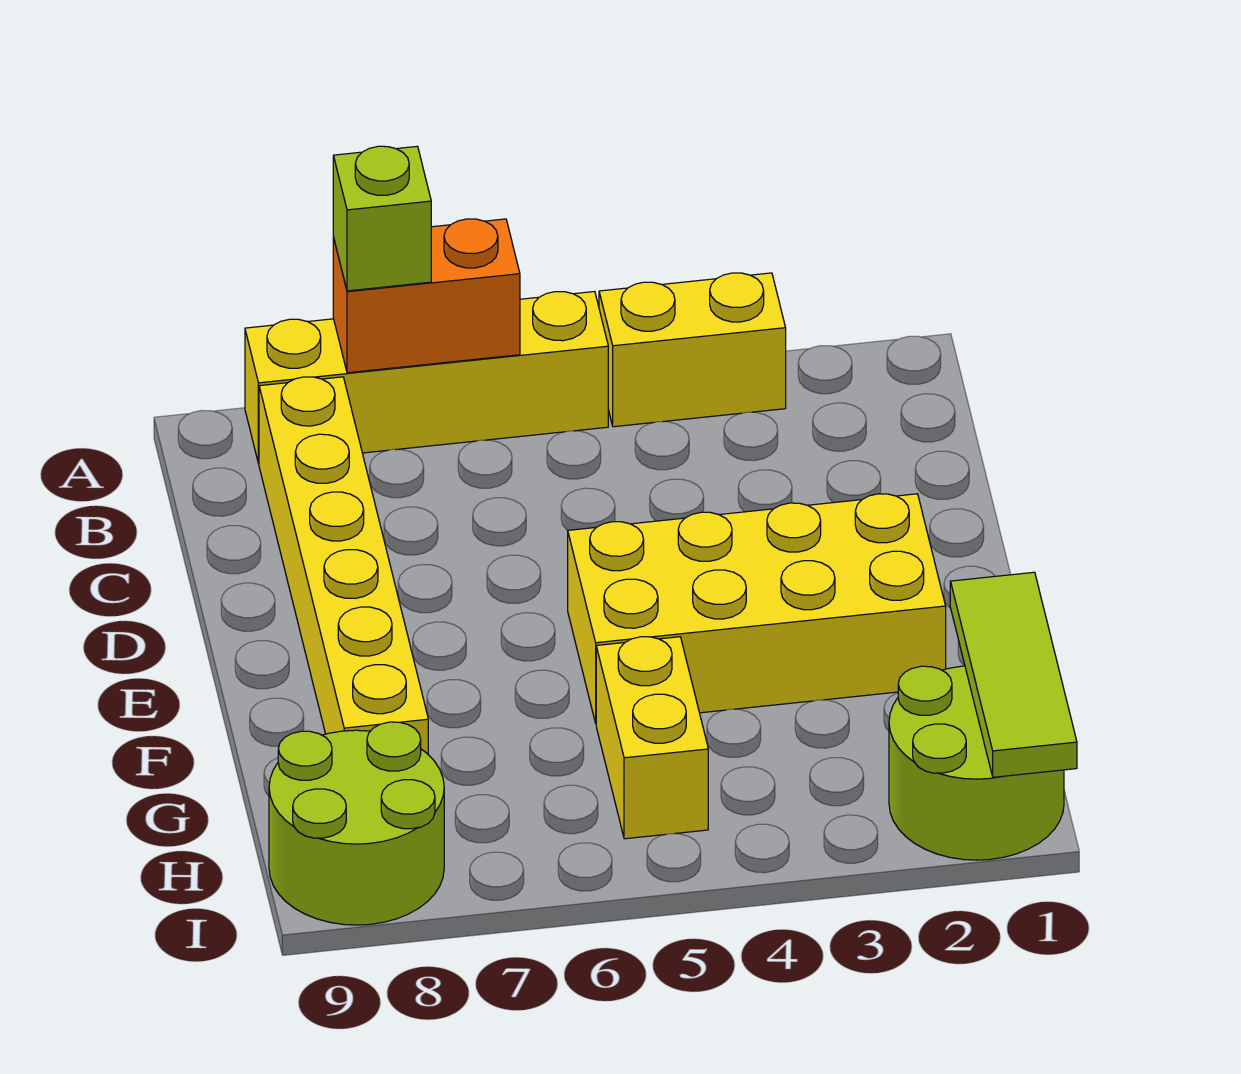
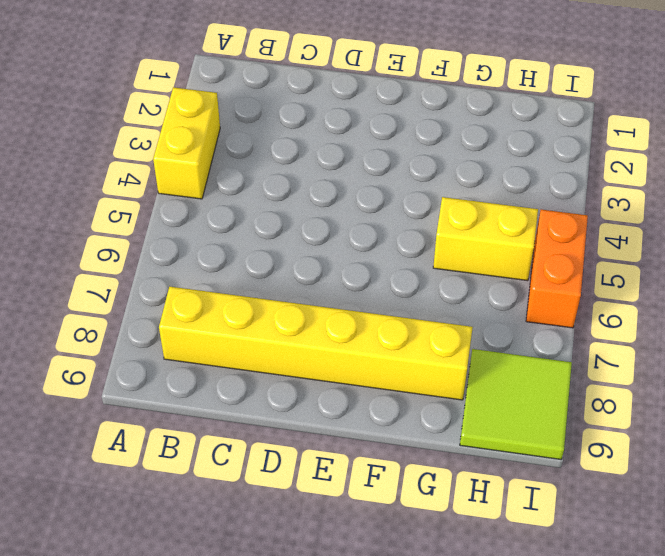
lime 2x2 tile [460,349,572,459] -> lime 2x2 round brick [269,722,444,925]
orange 1x2 brick [526,210,588,328] -> orange 1x2 brick moved to [333,219,520,373]
none -> yellow 1x4 brick [245,291,608,464]
none -> yellow 2x4 brick [568,494,946,723]

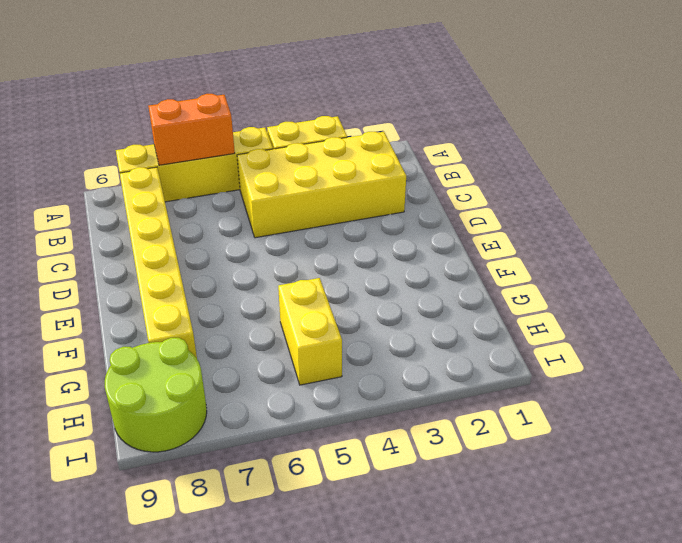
yellow 2x4 brick [237,132,406,238] -> yellow 2x4 brick moved to [568,494,946,723]
none -> lime 2x2 round brick [889,666,1064,860]
none -> lime 1x3 tile [950,572,1077,777]

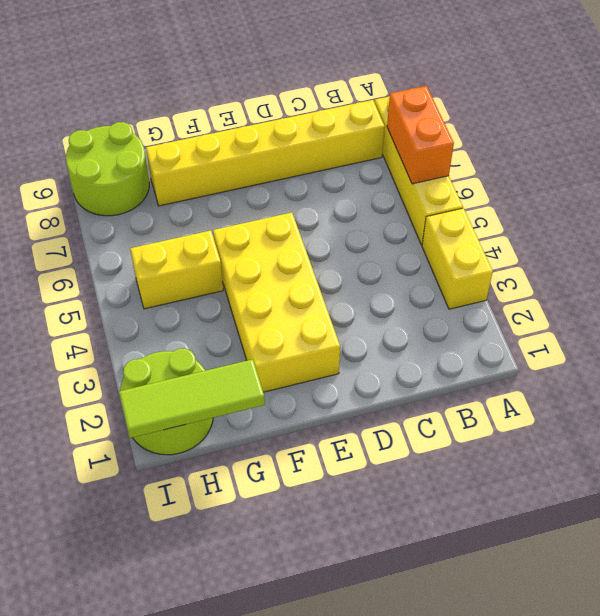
none -> lime 1x1 brick [333,146,431,291]

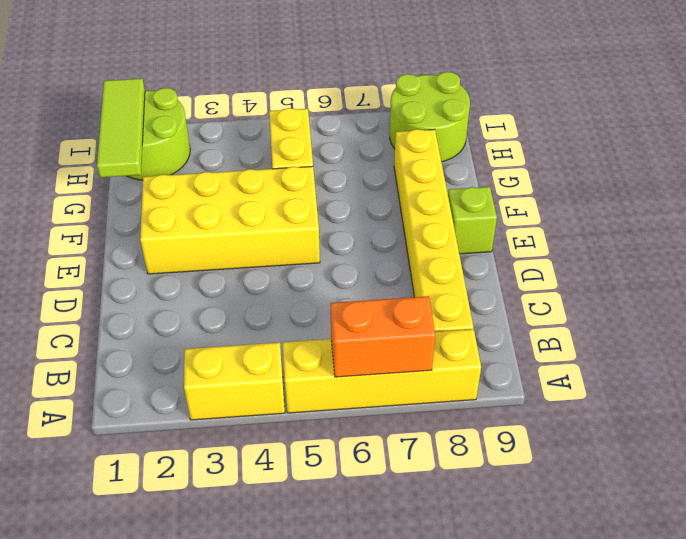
lime 1x1 brick [448,187,497,254] -> lime 1x1 brick moved to [333,146,431,291]

